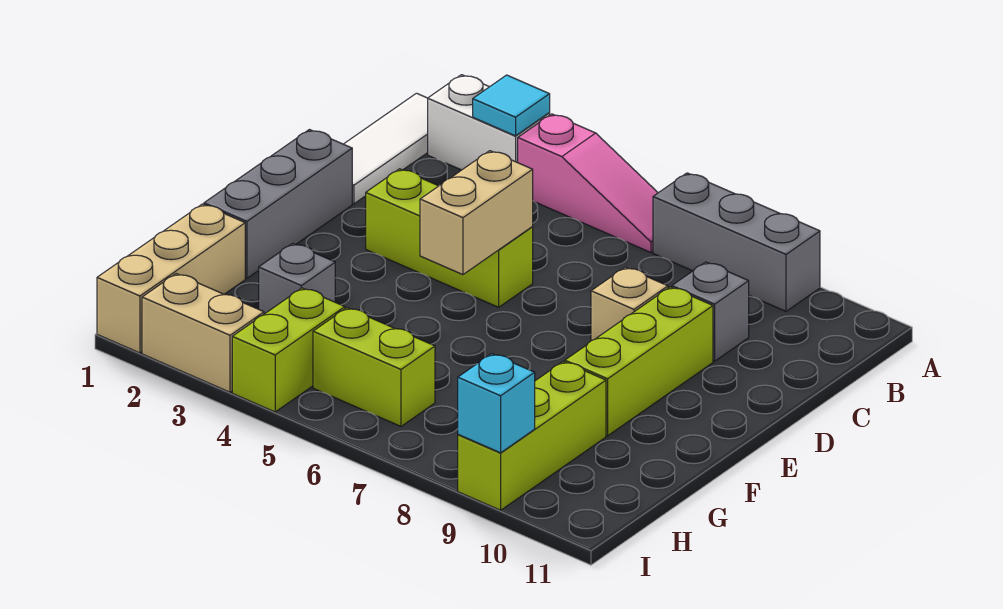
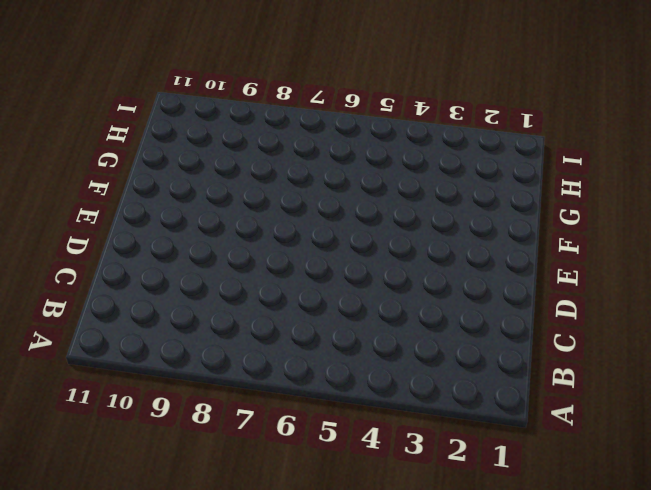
none -> white 1x3 tile [344,93,428,204]
none -> white 1x2 brick [428,75,550,170]
none -> pink 1x3 slope [518,114,658,252]

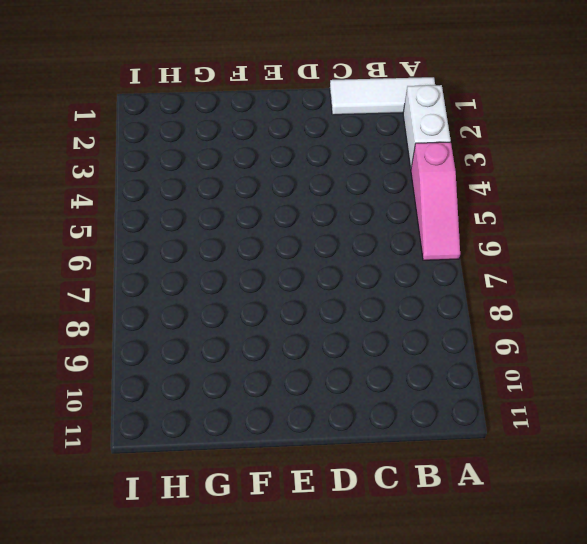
none -> grey 1x3 brick [653,173,820,311]
none -> grey 1x1 brick [672,262,749,361]
none -> grey 1x3 brick [204,130,352,278]

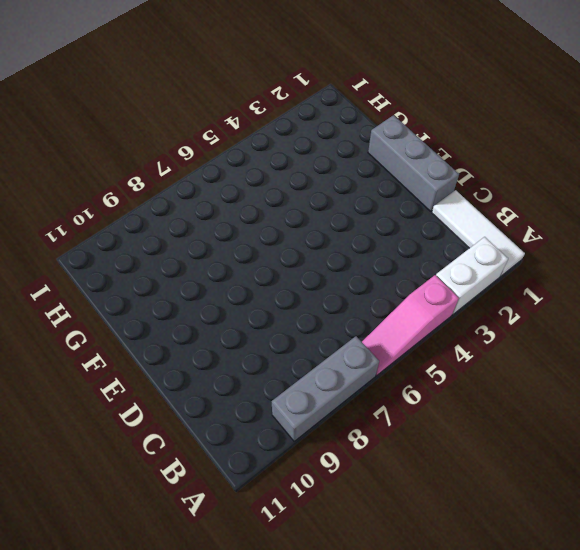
none -> grey 1x1 brick [672,262,749,361]
none -> lime 1x3 brick [366,169,533,307]
none -> tan 1x1 brick [591,267,668,341]

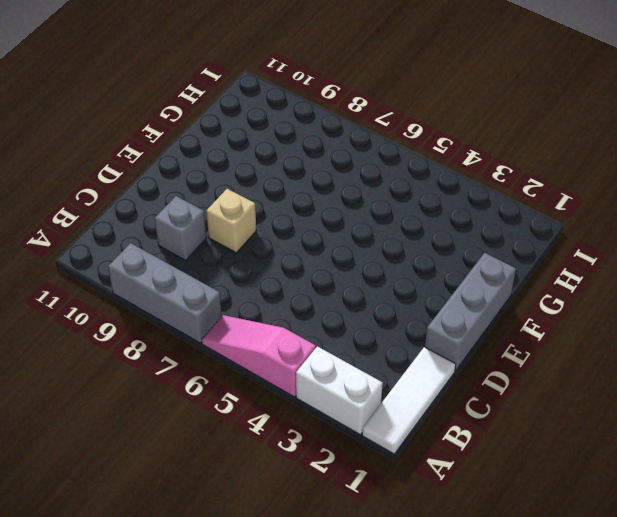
none -> lime 1x3 brick [366,169,533,307]
none -> lime 1x3 brick [565,287,713,436]
none -> tan 1x3 brick [97,204,245,353]

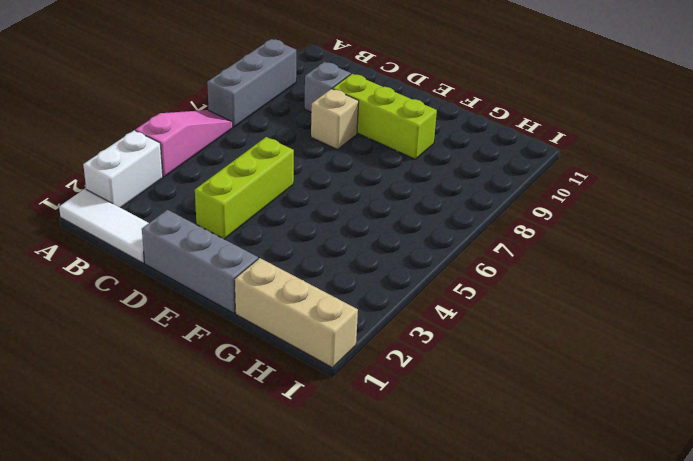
none -> grey 1x1 brick [259,243,335,314]
none -> lime 1x3 brick [458,362,606,510]
none -> lime 1x2 brick [232,288,345,412]

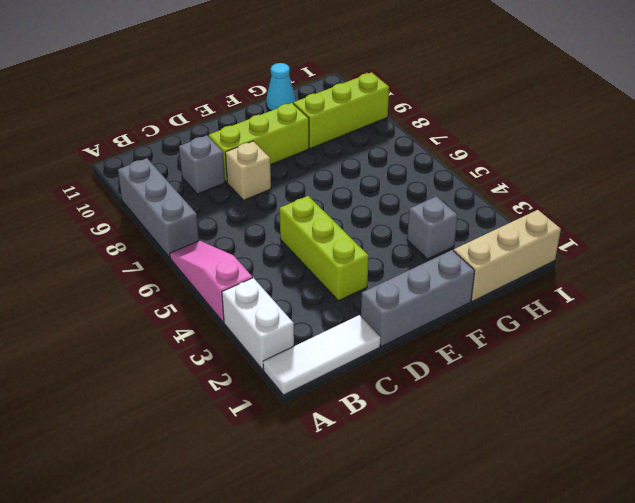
cyan 1x1 cone [266,63,296,111] -> none
none -> lime 1x2 brick [232,288,345,412]
none -> lime 1x2 brick [313,308,435,426]
none -> tan 1x2 brick [142,274,264,392]

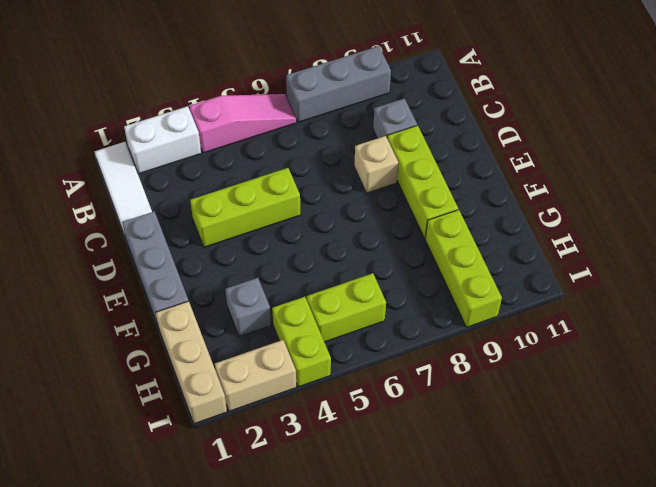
none -> cyan 1x1 tile [473,75,550,136]
none -> tan 1x2 brick [420,151,533,275]
none -> cyan 1x1 brick [458,354,535,453]

